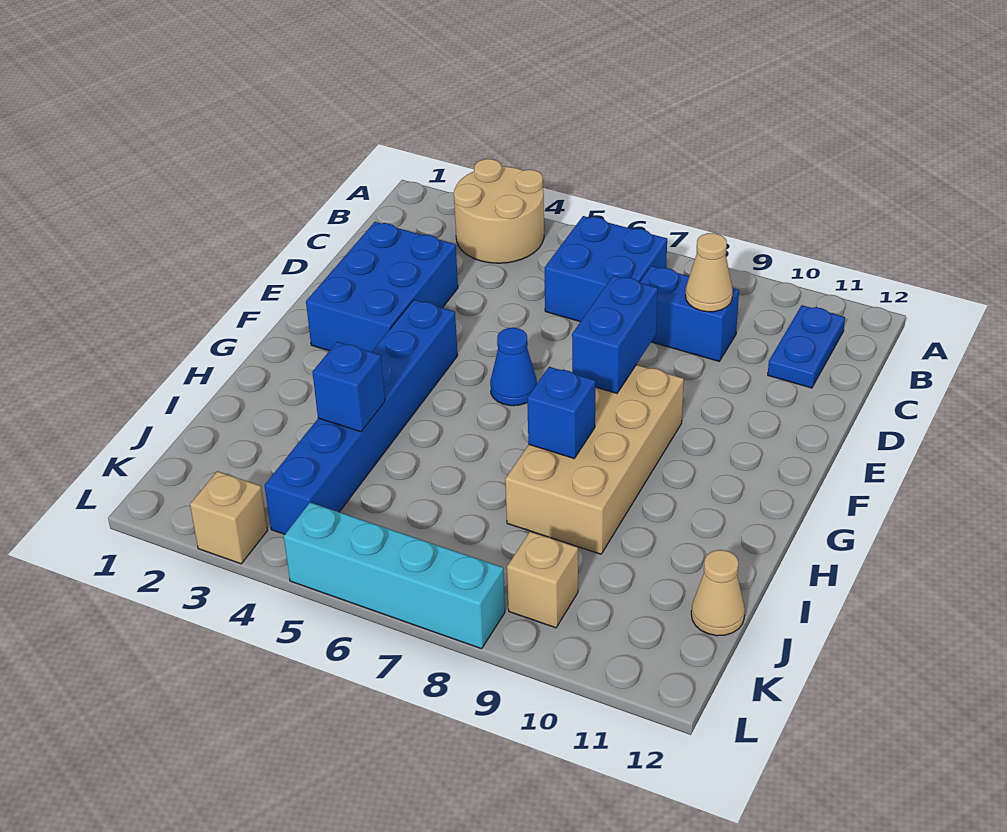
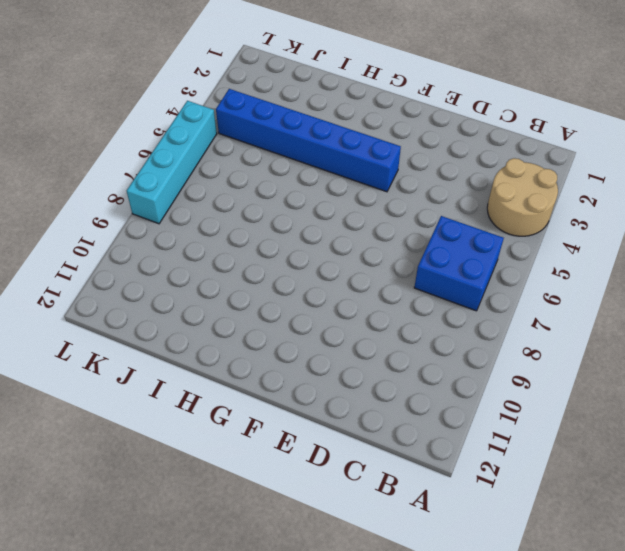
none -> blue 1x2 plate [768,305,845,388]
none -> blue 1x2 brick [640,266,739,361]
none -> blue 2x3 brick [306,222,458,352]

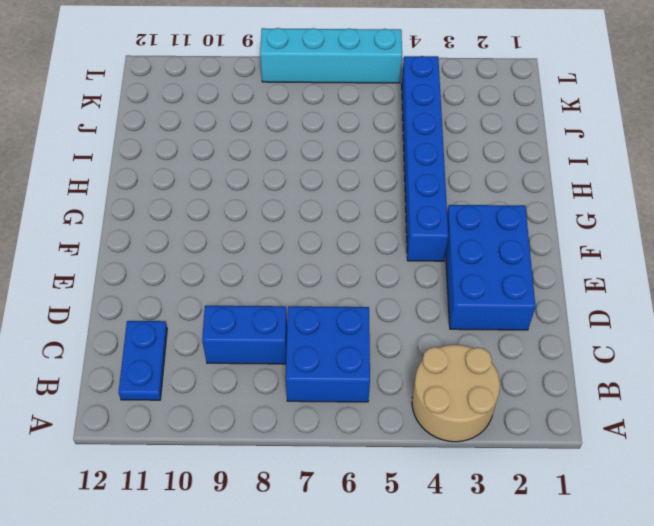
none -> blue 1x1 cone [490,328,537,406]
none -> tan 2x4 brick [505,365,684,554]
none -> tan 1x1 cone [691,550,745,636]

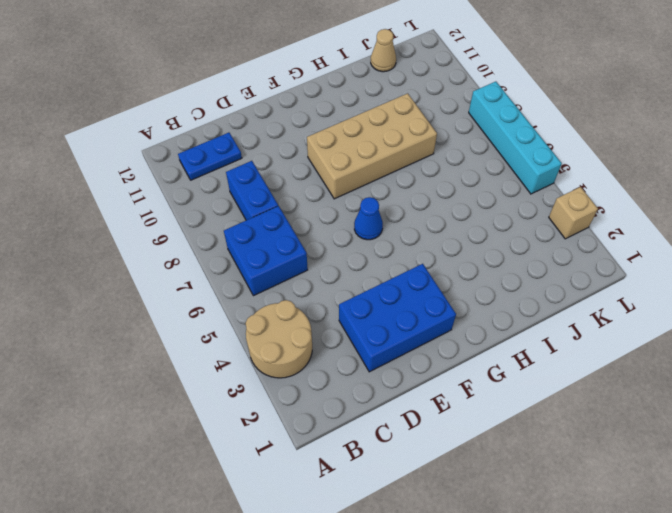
none -> blue 1x6 brick [265,300,458,534]
none -> tan 1x1 brick [507,532,578,628]
none -> tan 1x1 cone [686,233,733,312]

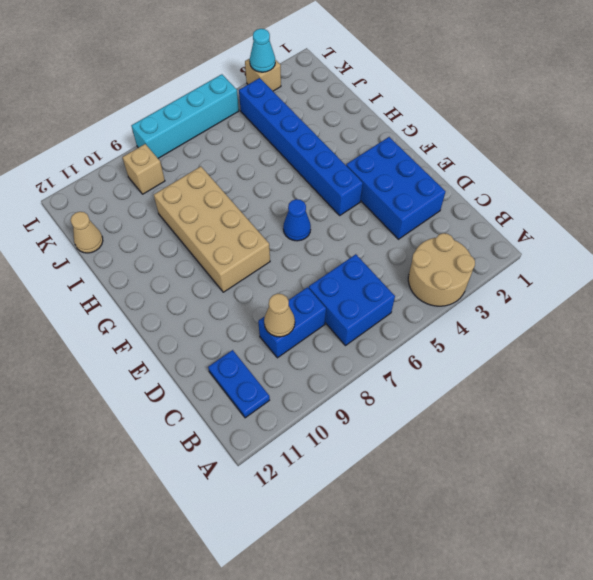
cyan 1x1 cone [250,29,275,72] -> none
none -> blue 1x2 brick [572,276,658,393]
none -> blue 1x1 brick [527,367,595,458]
none -> blue 1x1 brick [313,342,385,432]

